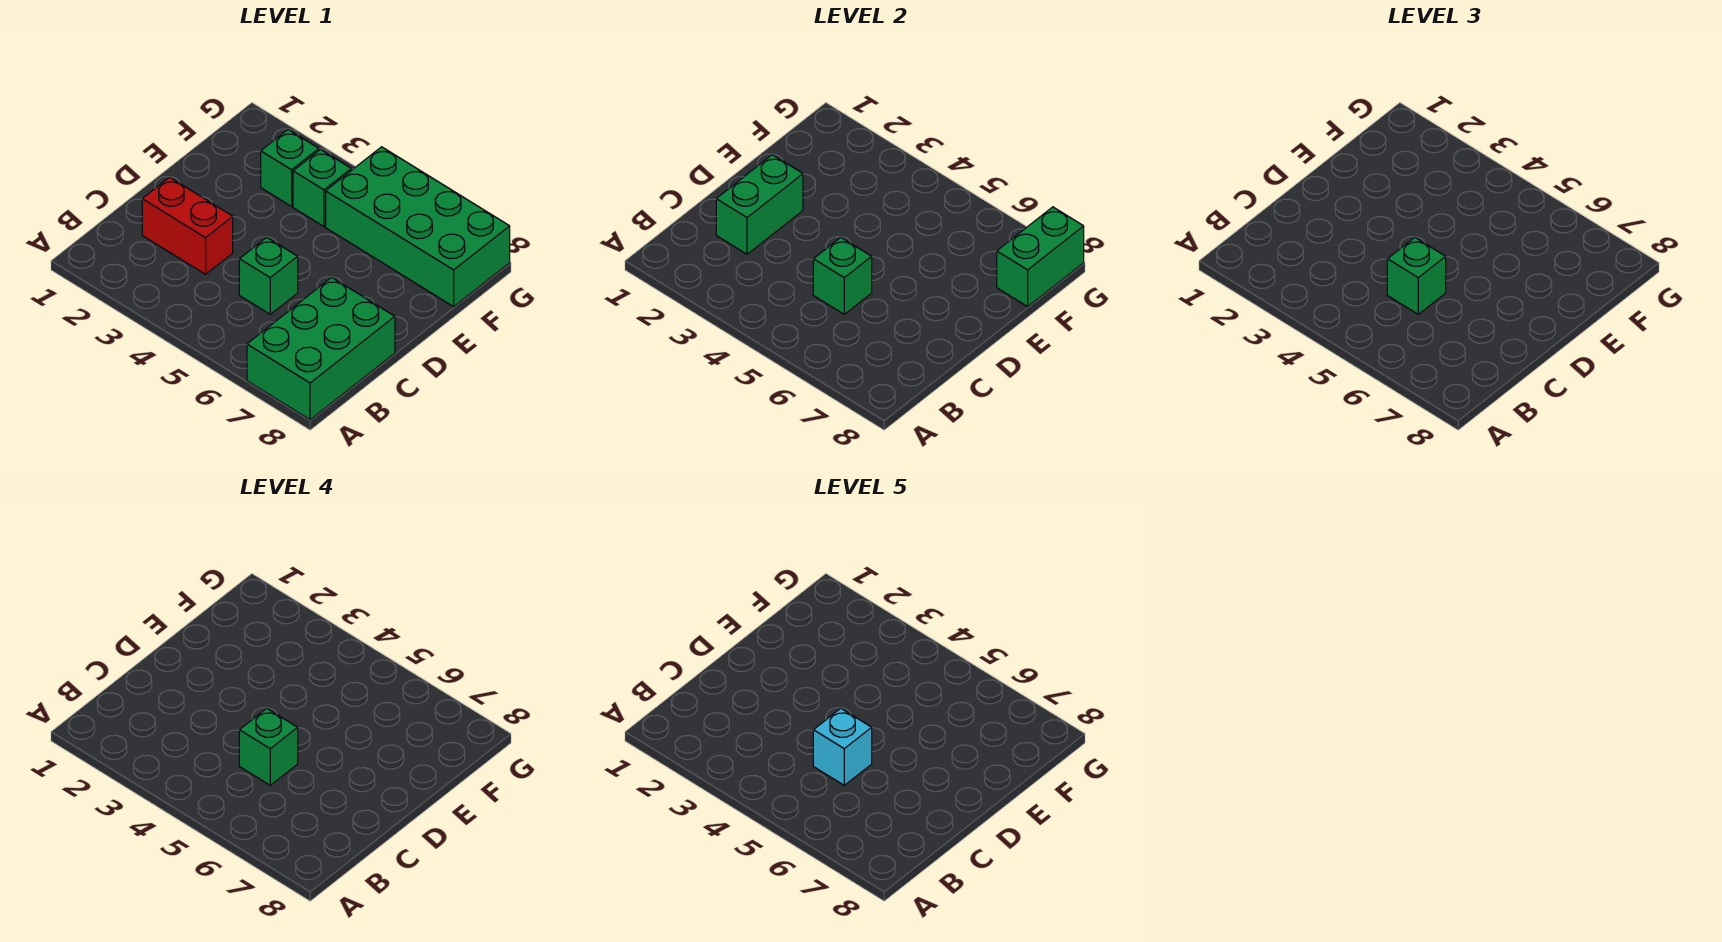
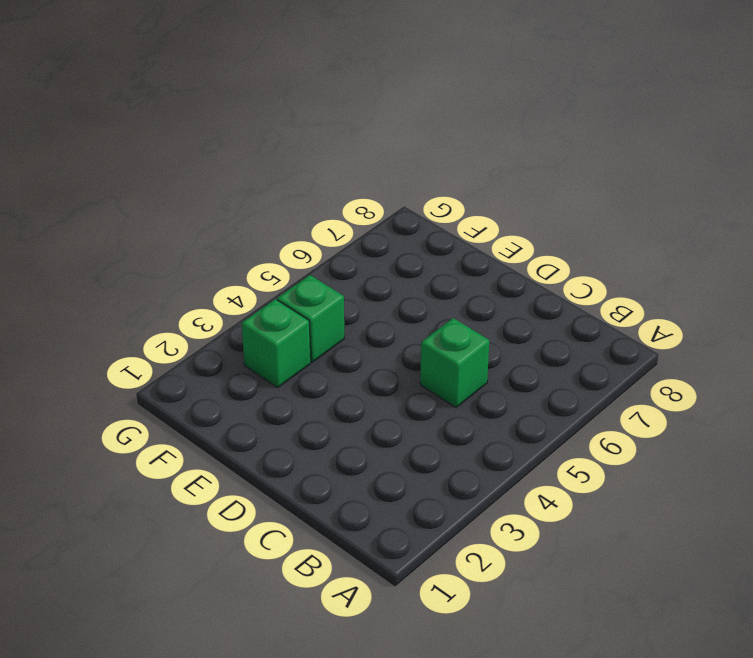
none -> green 2x3 brick [247,277,395,420]
none -> red 1x2 brick [142,177,233,274]
none -> green 2x4 brick [326,147,510,307]

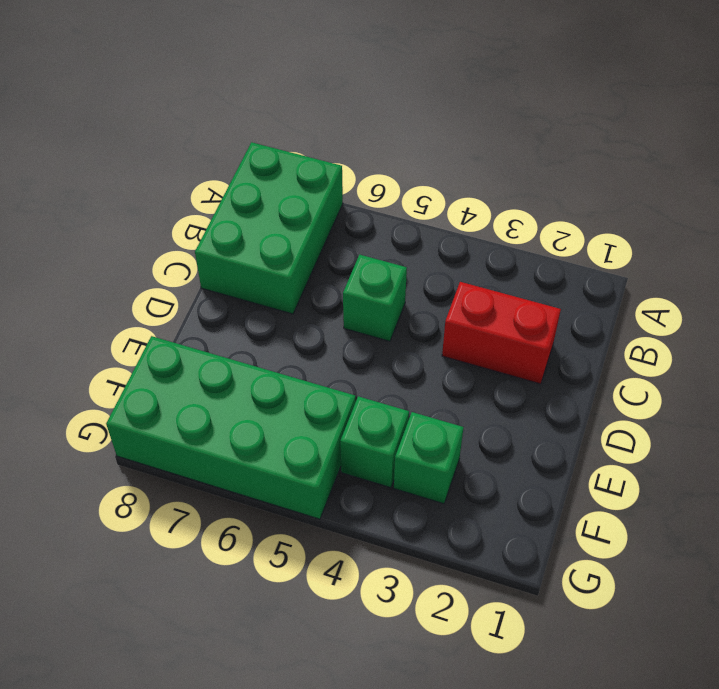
none -> green 1x2 brick [716,155,803,254]
none -> green 1x1 brick [813,237,872,314]
none -> green 1x2 brick [997,207,1084,307]

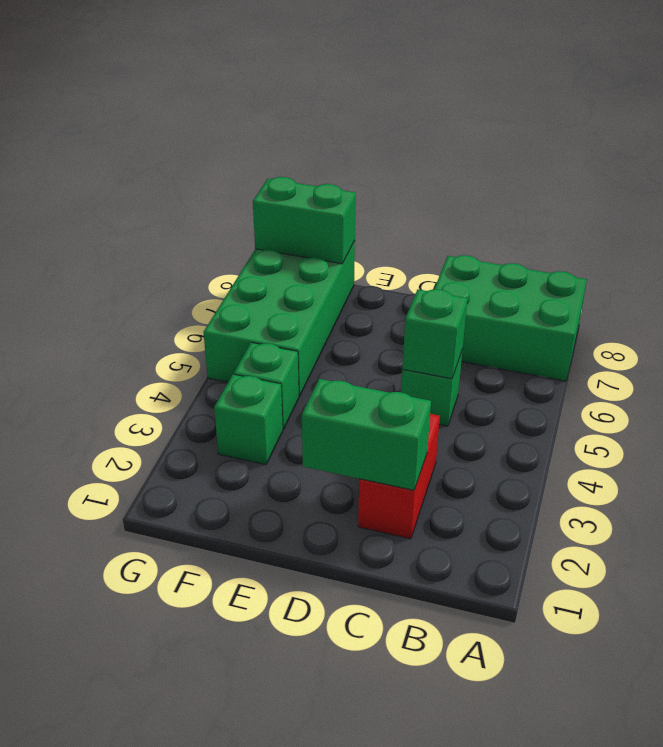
none -> green 1x1 brick [1387,237,1446,314]
none -> green 1x1 brick [239,708,298,785]
none -> cyan 1x1 brick [813,708,872,785]

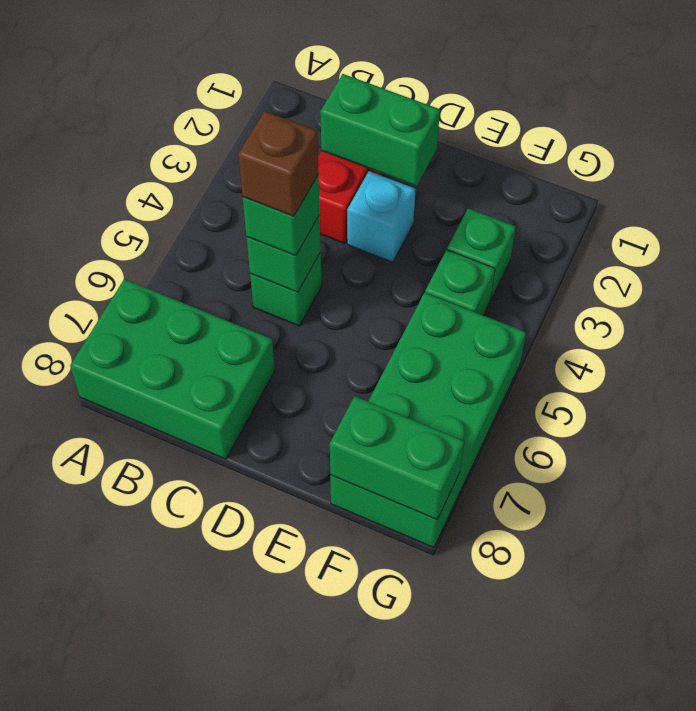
brown 1x1 brick [238,111,319,216] -> green 1x1 brick [239,708,298,785]
cyan 1x1 brick [347,171,416,262] -> cyan 1x1 brick moved to [813,708,872,785]

